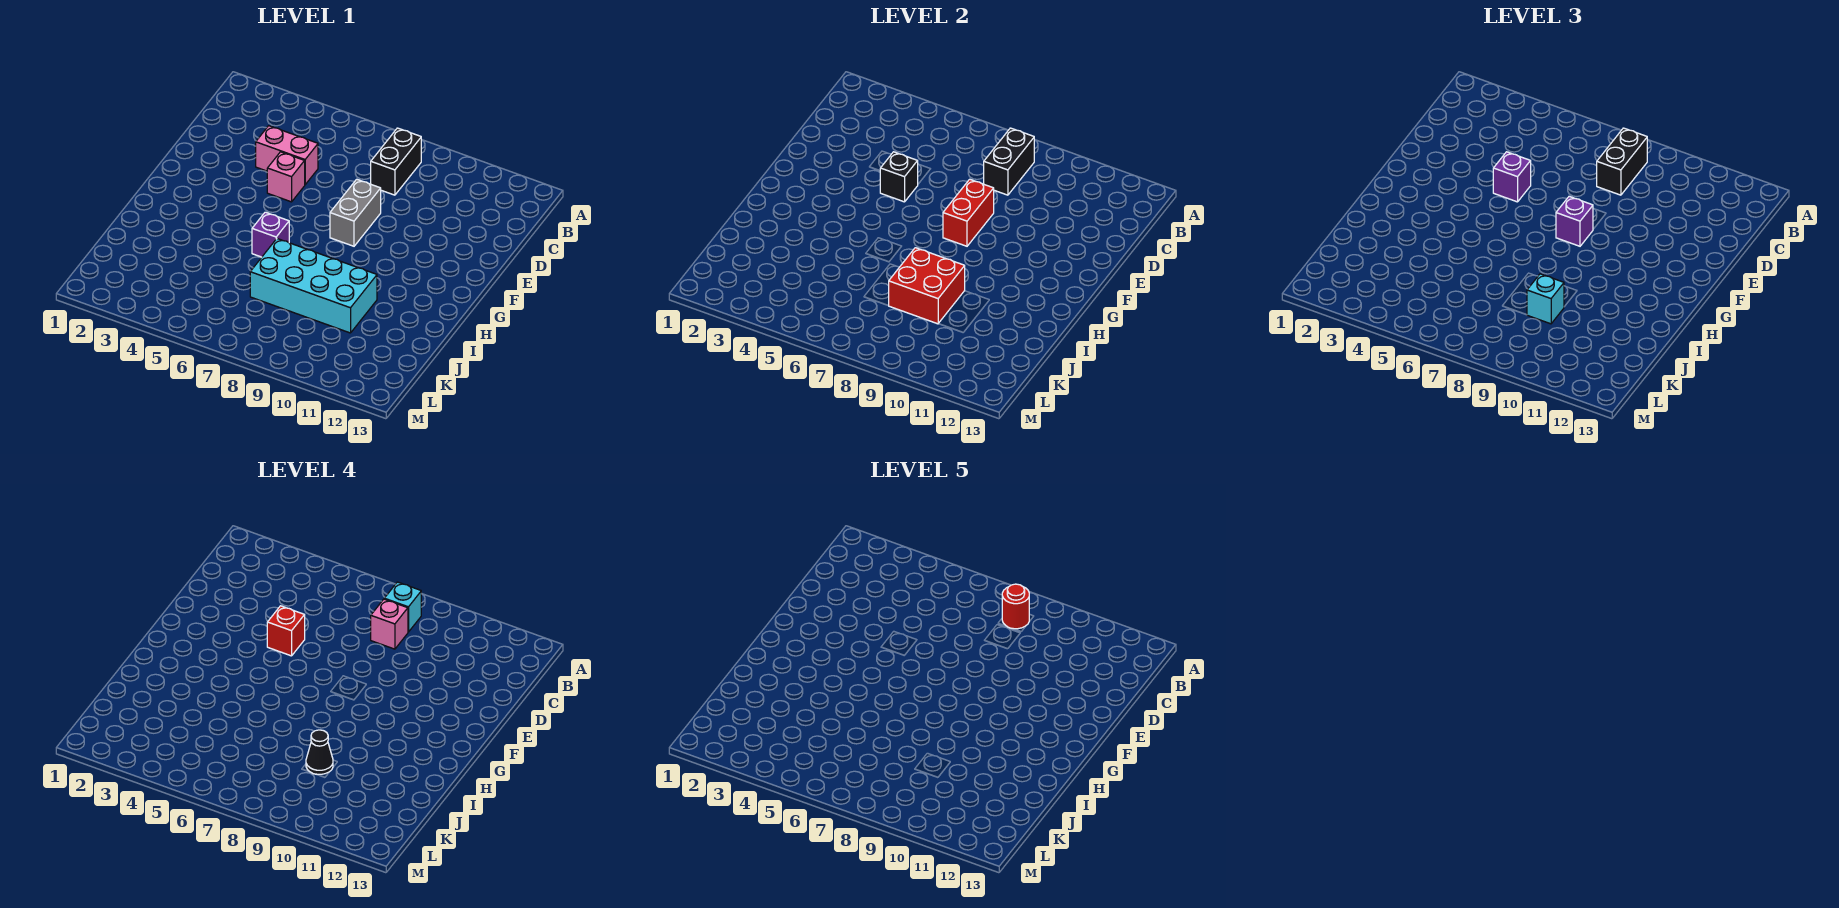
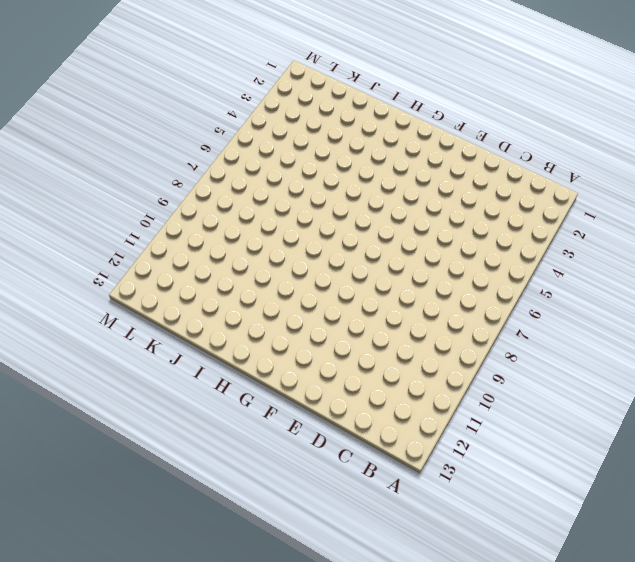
none -> black 1x2 brick [371,128,421,195]
none -> pink 1x2 brick [256,126,318,185]
none -> pink 1x1 brick [267,152,305,202]

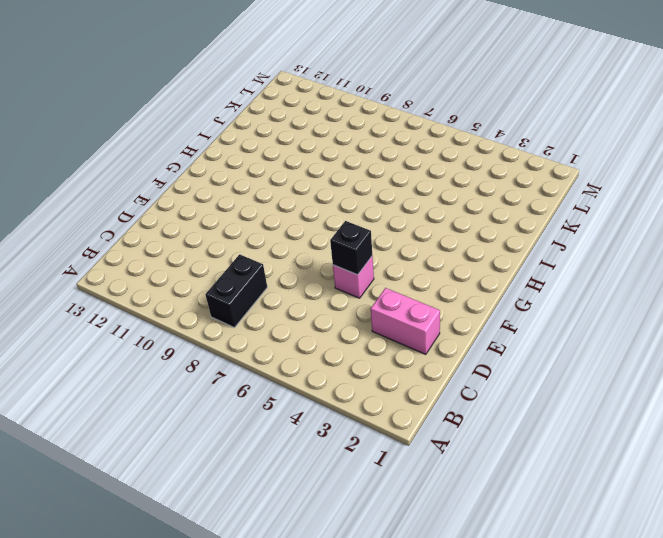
pink 1x2 brick [371,288,440,354] -> pink 1x2 brick moved to [256,126,318,185]
none -> grey 1x2 brick [330,179,381,246]
none -> purple 1x1 brick [252,212,289,257]
none -> cyan 2x4 brick [250,239,377,333]

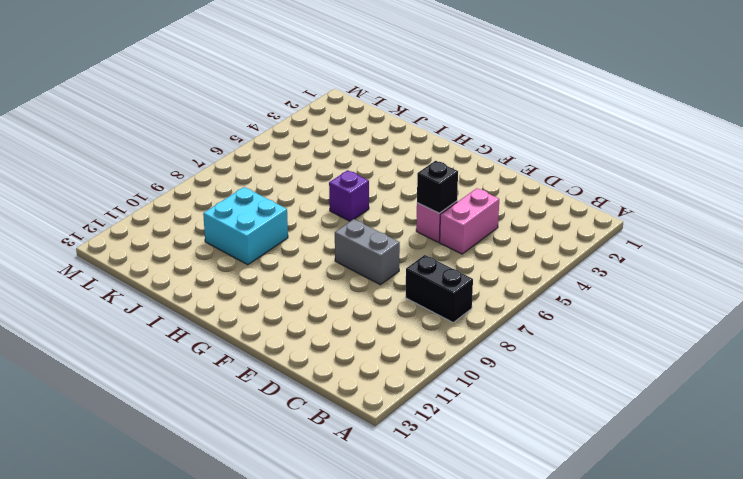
cyan 2x2 brick [203,187,288,265] -> cyan 2x4 brick [250,239,377,333]
none -> black 1x2 brick [984,128,1034,195]
none -> red 1x2 brick [943,179,994,246]
none -> red 2x2 brick [889,248,965,324]

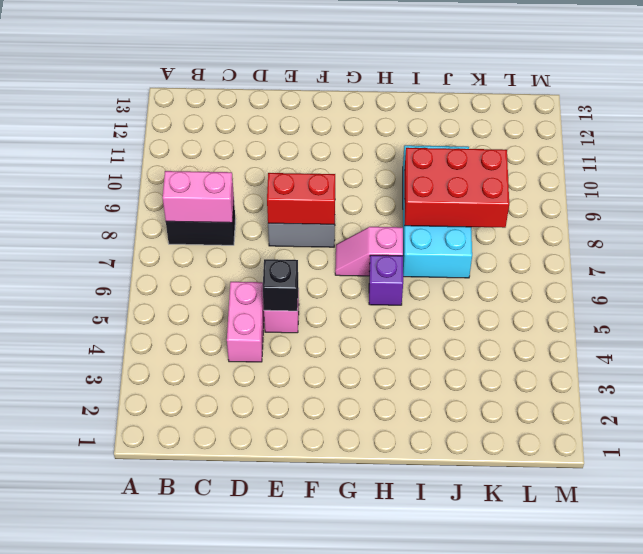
pink 1x2 brick [163,171,234,223] -> black 1x2 brick [984,128,1034,195]
pink 1x2 slope [335,227,403,276] -> none
red 2x3 brick [404,148,509,228] -> red 2x2 brick [889,248,965,324]
none -> black 1x2 brick [1597,128,1647,195]
none -> purple 1x1 brick [1493,152,1531,202]
none -> purple 1x1 brick [1556,196,1593,246]

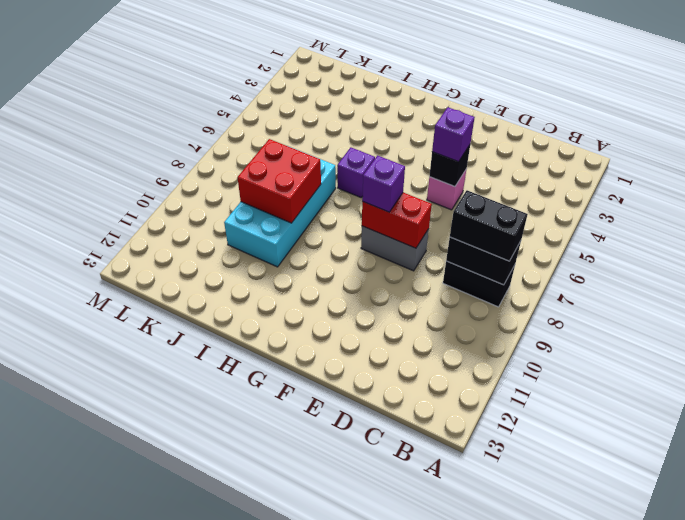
none -> pink 1x2 brick [256,126,318,185]
none -> cyan 1x1 brick [1527,274,1564,324]
none -> cyan 1x1 brick [384,582,421,632]

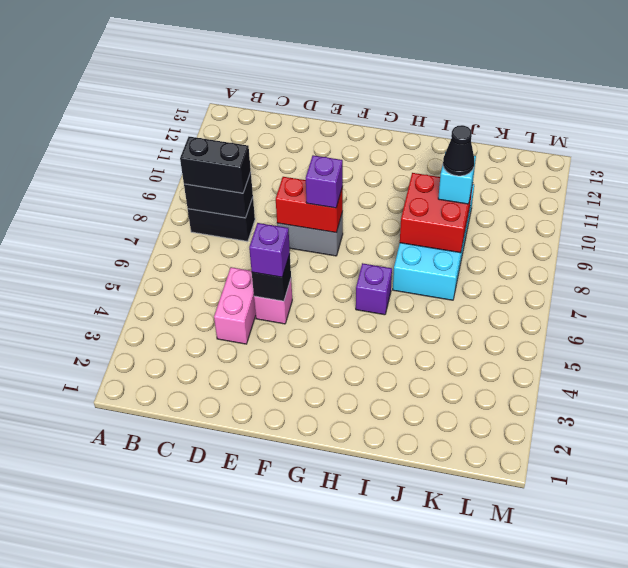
none -> cyan 1x1 brick [384,582,421,632]
none -> pink 1x1 brick [371,599,408,649]
none -> red 1x1 brick [267,606,305,656]

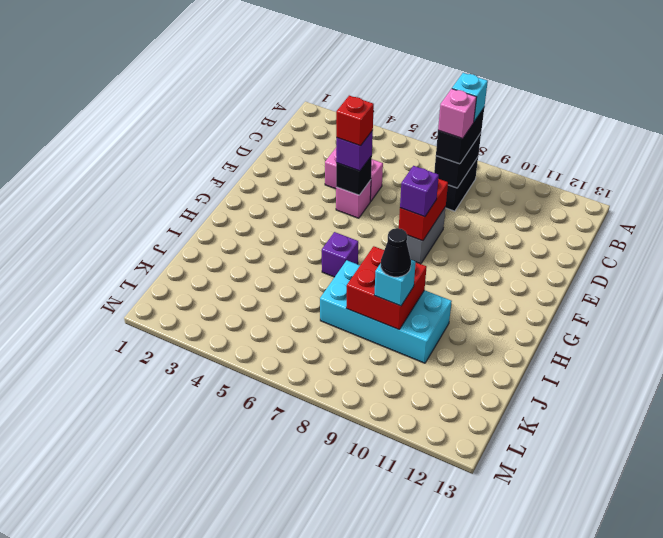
none -> red 1x1 round brick [1002,584,1029,629]

